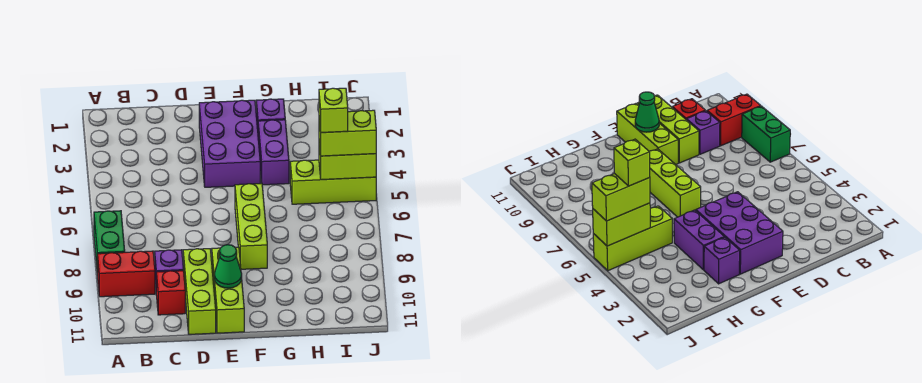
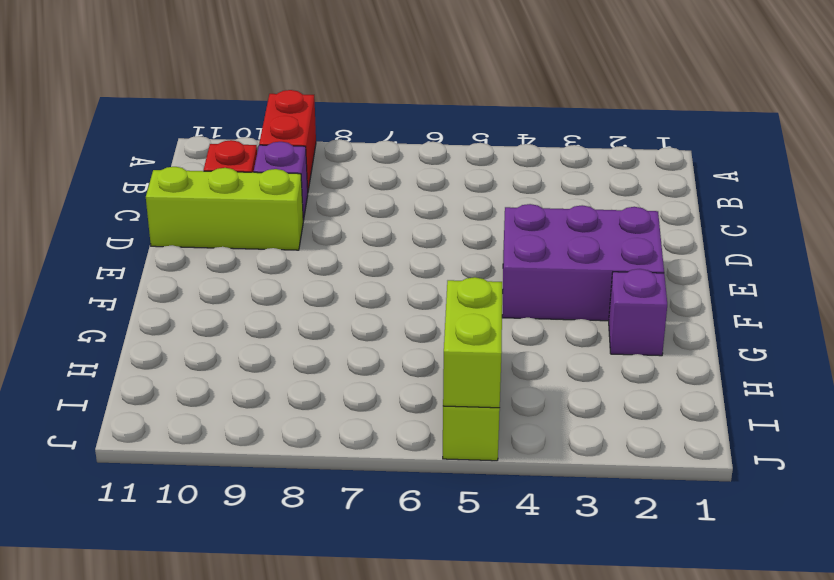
none -> green 1x2 brick [94,211,125,276]
none -> lime 1x3 brick [212,247,244,333]
none -> lime 1x3 brick [235,183,267,269]

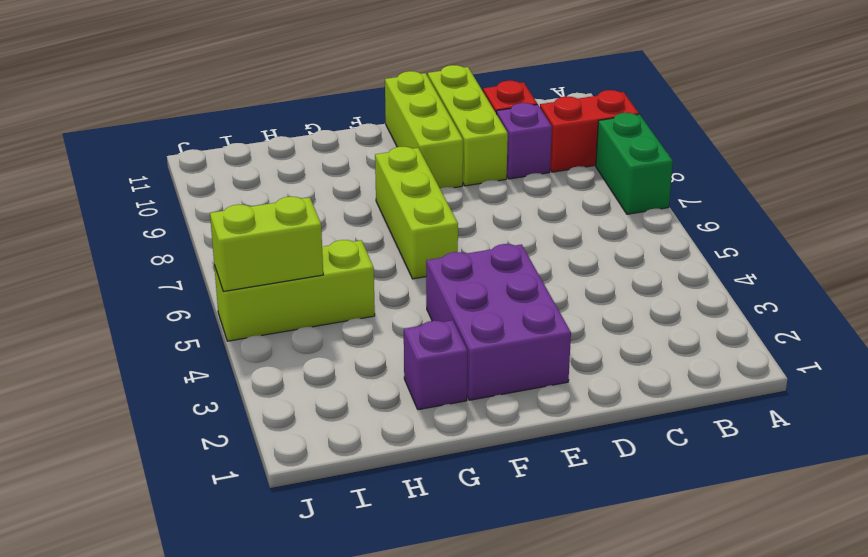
none -> purple 1x2 brick [258,120,289,185]
none -> green 1x1 cone [214,245,242,288]
none -> lime 1x2 brick [319,110,376,156]

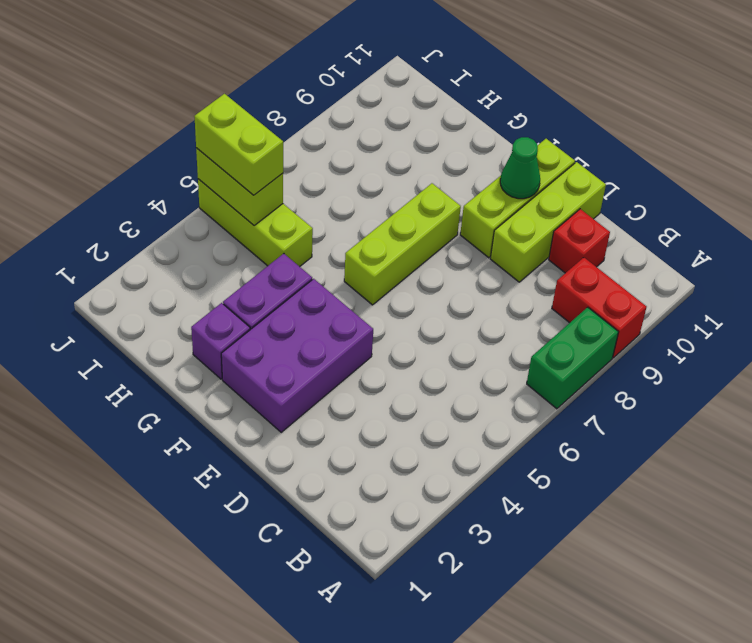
none -> purple 1x1 brick [155,250,184,284]
none -> lime 1x1 brick [319,88,348,132]

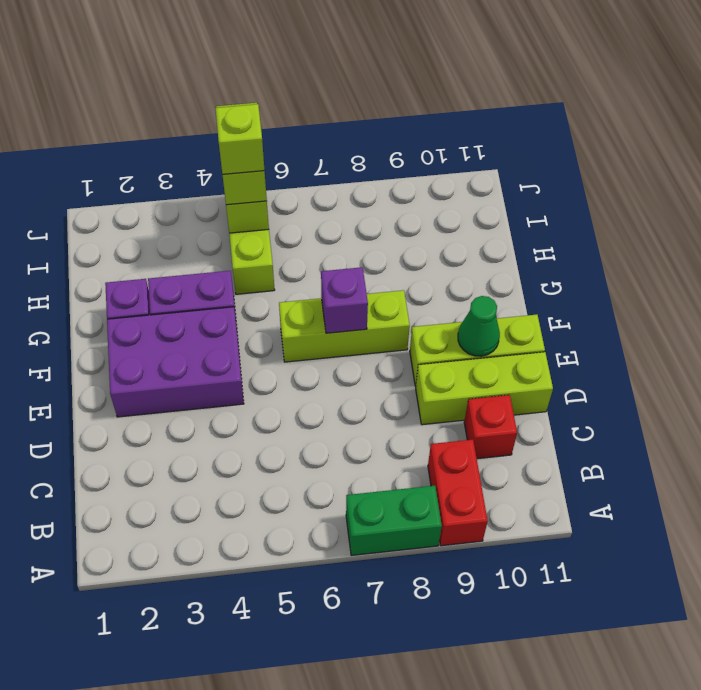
purple 1x1 brick [321,267,368,333] -> purple 1x1 brick moved to [155,250,184,284]

